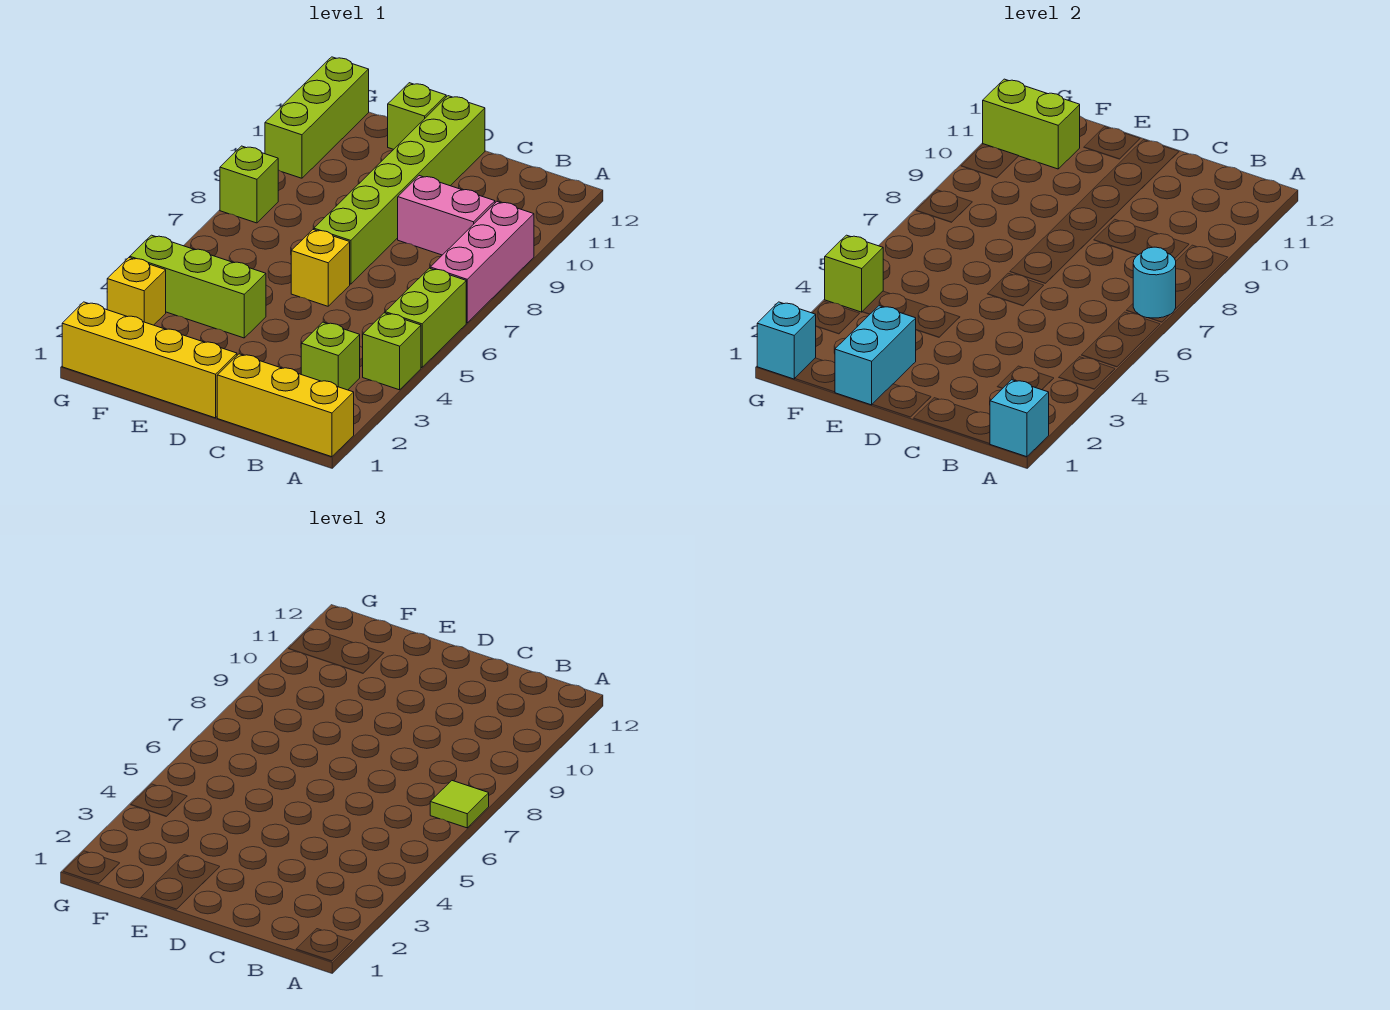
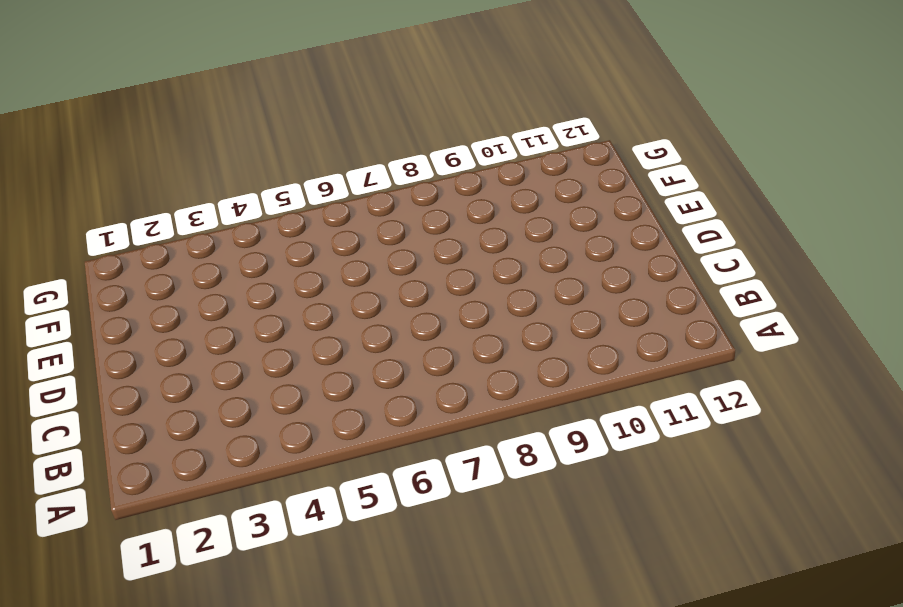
none -> yellow 1x3 brick [217,354,354,457]
none -> lime 1x1 brick [363,313,421,390]
none -> lime 1x2 brick [385,268,466,367]

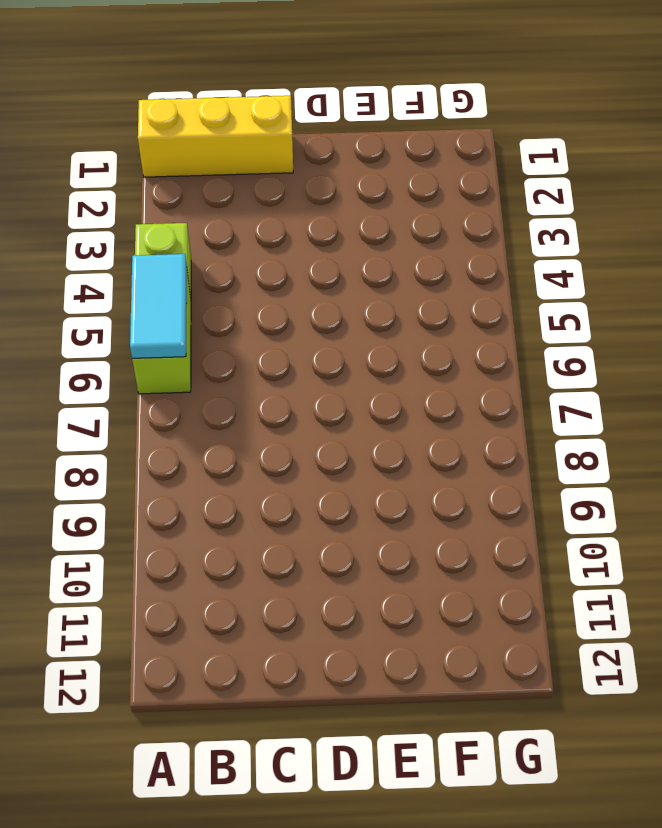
cyan 1x2 tile [130,254,187,359] -> none
none -> pink 1x3 brick [430,202,534,323]
none -> lime 1x1 brick [301,322,360,390]
none -> pink 1x2 brick [398,176,495,255]

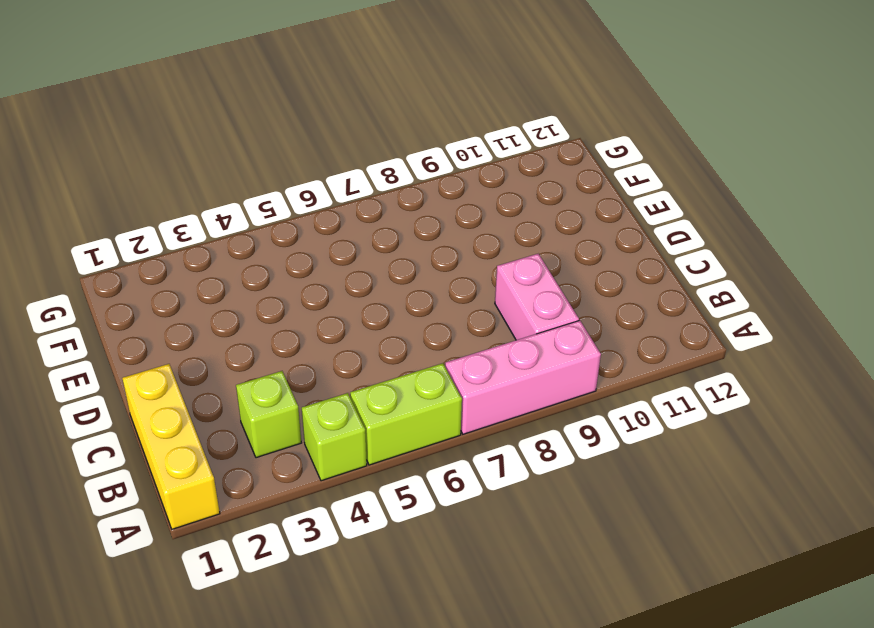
none -> yellow 1x4 brick [62,302,237,418]
none -> yellow 1x1 brick [291,230,350,306]
none -> lime 1x6 brick [314,96,485,284]

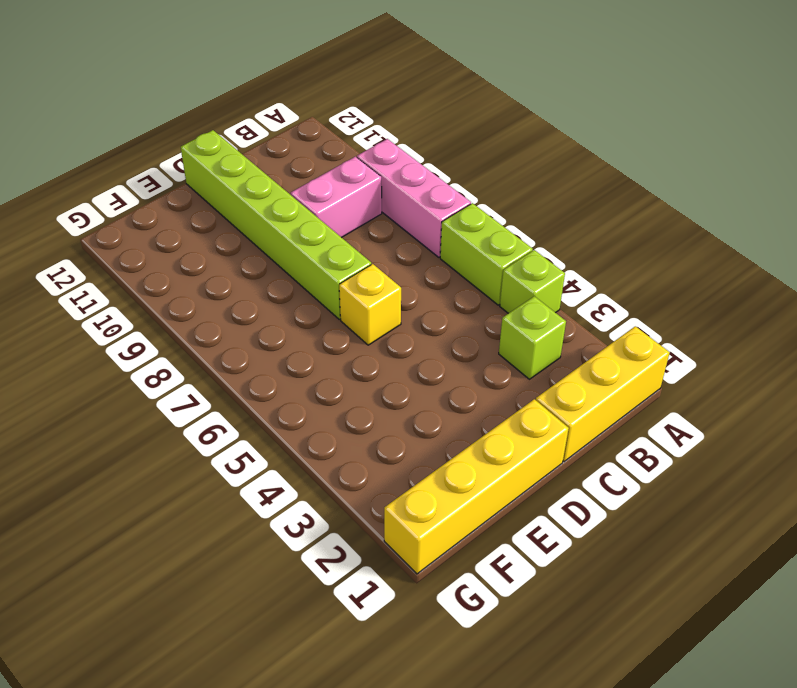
none -> lime 1x3 brick [130,235,266,338]
none -> lime 1x1 brick [388,83,446,149]
none -> yellow 1x1 brick [107,258,166,325]

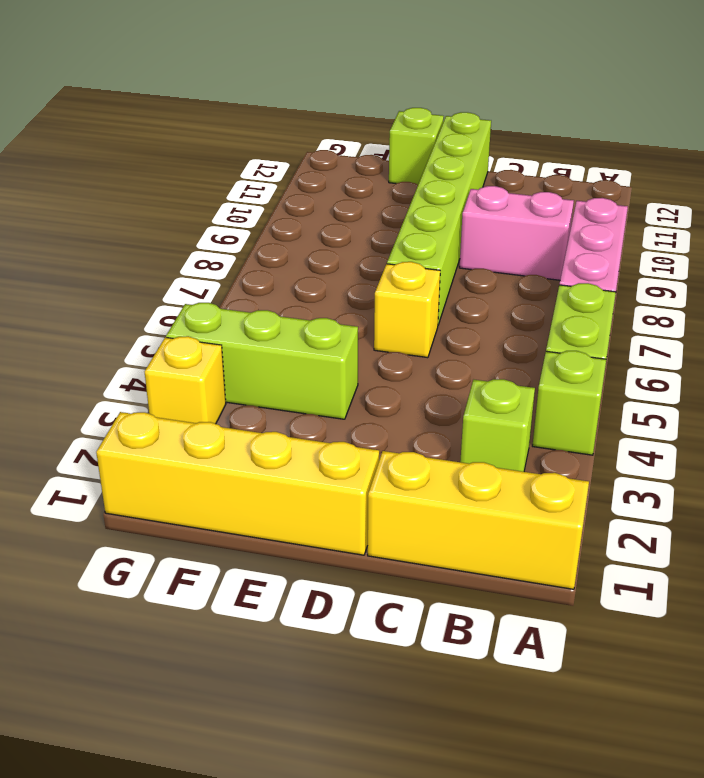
none -> lime 1x1 brick [220,146,278,223]
none -> lime 1x3 brick [265,57,369,178]
none -> cyan 1x1 brick [990,380,1049,457]

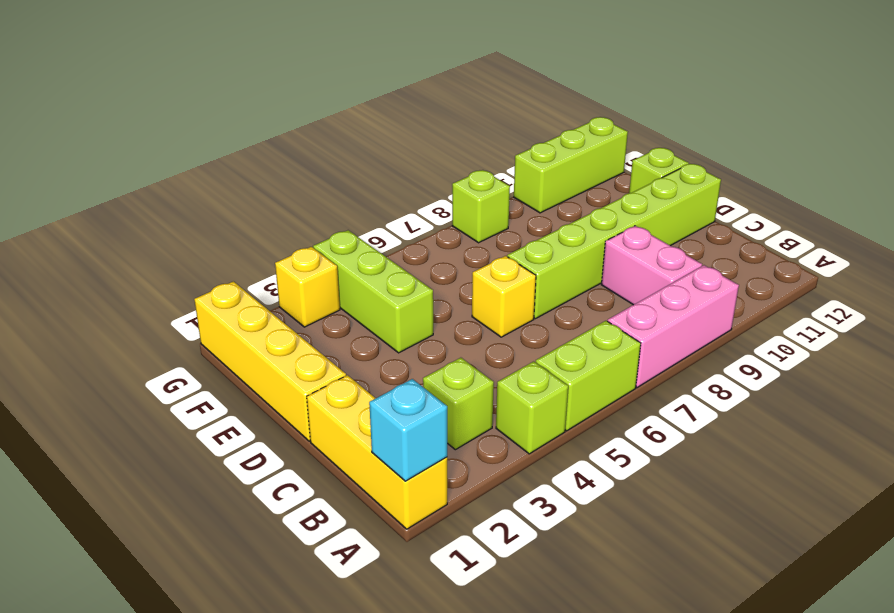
none -> cyan 1x1 round brick [1133,247,1176,318]
none -> cyan 1x2 brick [835,306,916,405]
none -> lime 1x2 brick [983,79,1080,169]

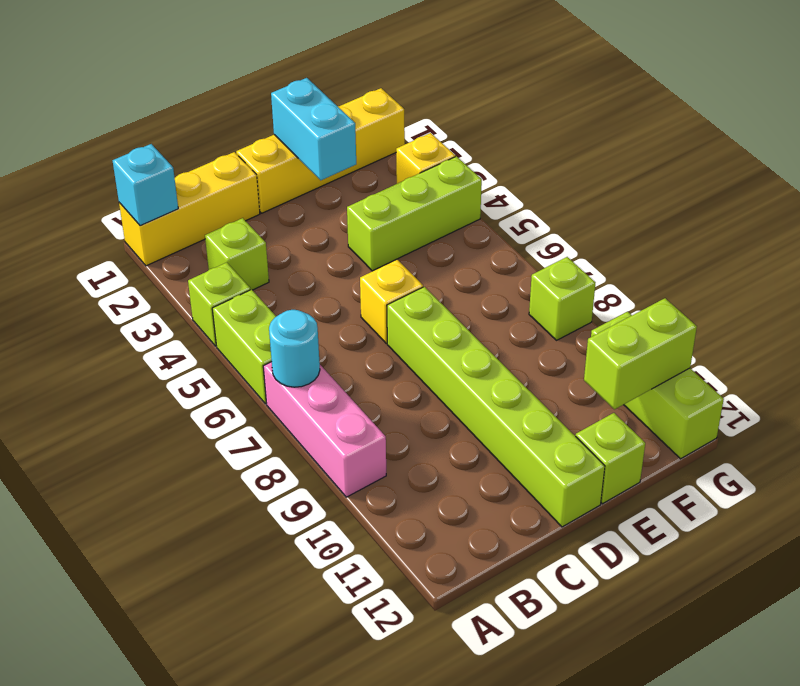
none -> pink 1x2 brick [398,176,495,255]
none -> cyan 1x1 brick [757,302,816,379]
none -> lime 1x1 brick [825,235,883,312]

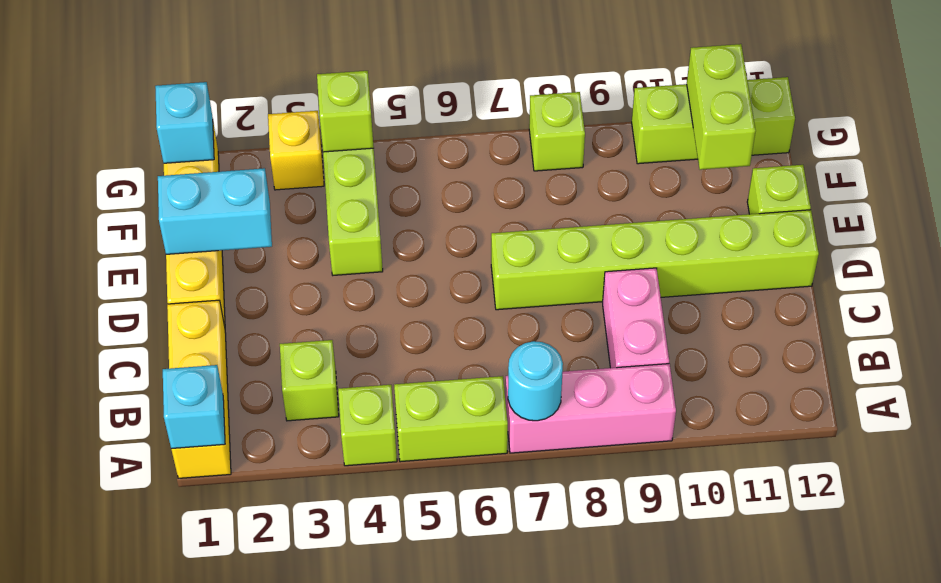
none -> yellow 1x1 brick [291,230,350,306]
none -> lime 1x1 tile [430,781,489,828]

